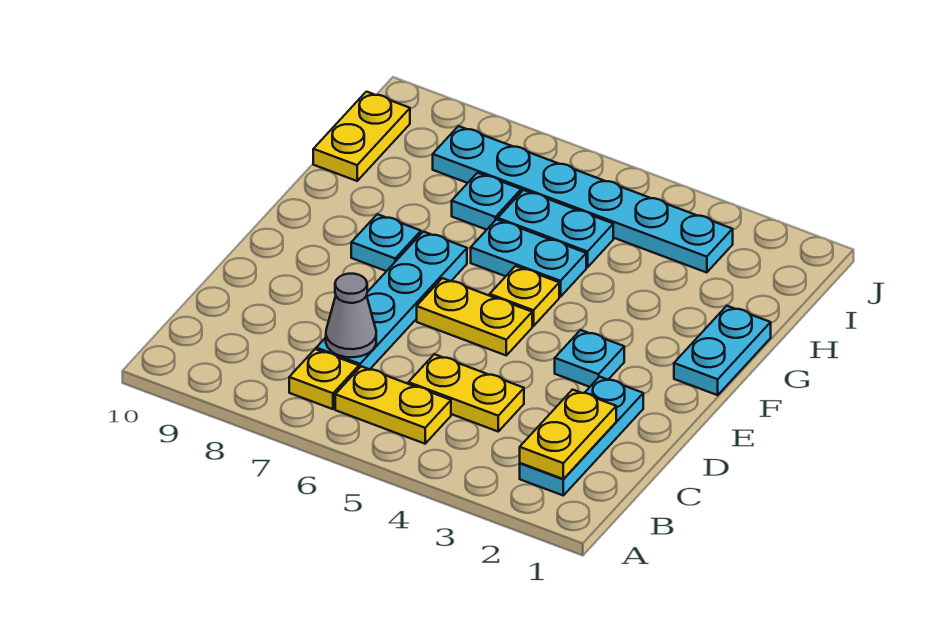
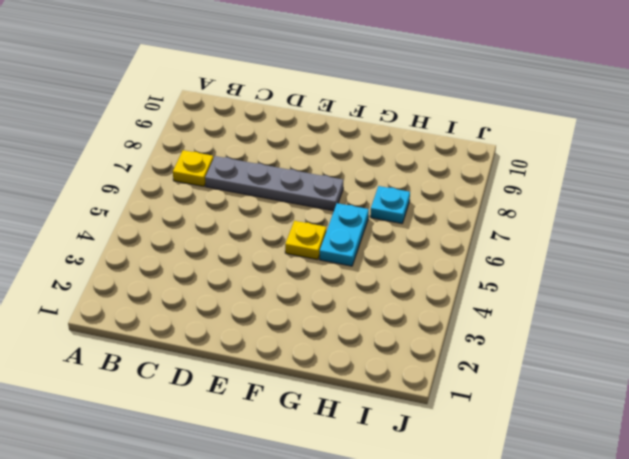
grey 1x4 plate [205,156,343,211] -> cyan 1x4 plate [316,232,467,370]
none -> cyan 1x3 plate [520,377,643,495]
none -> yellow 1x2 plate [335,366,451,444]
none -> yellow 1x2 plate [408,354,524,431]

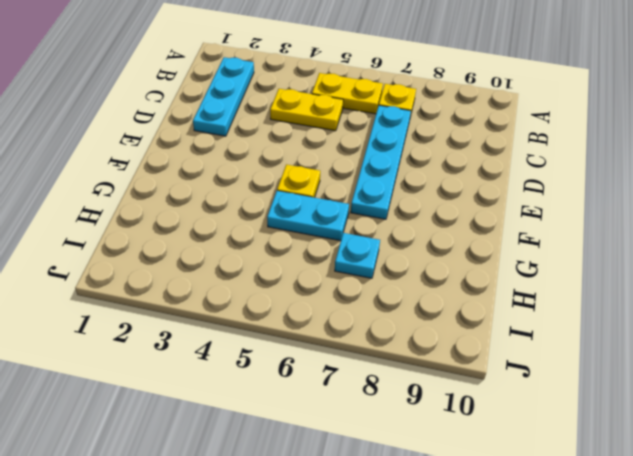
none -> cyan 1x1 plate [555,330,624,387]
none -> yellow 1x2 plate [417,278,532,355]
none -> cyan 1x2 plate [674,306,771,395]

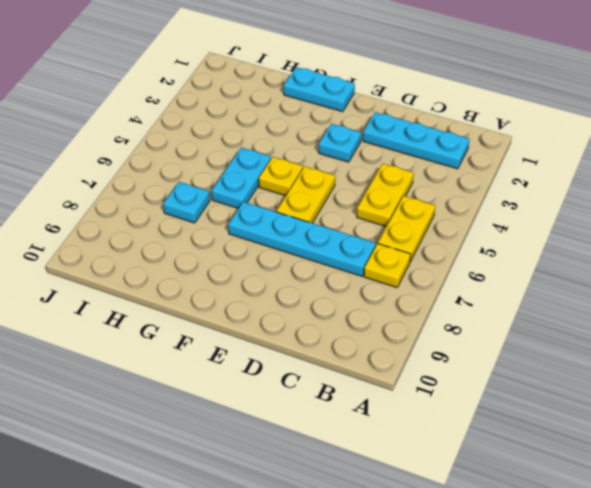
none -> cyan 1x1 plate [351,214,421,271]
none -> cyan 1x2 plate [498,190,613,267]
none -> yellow 1x2 plate [313,92,410,181]

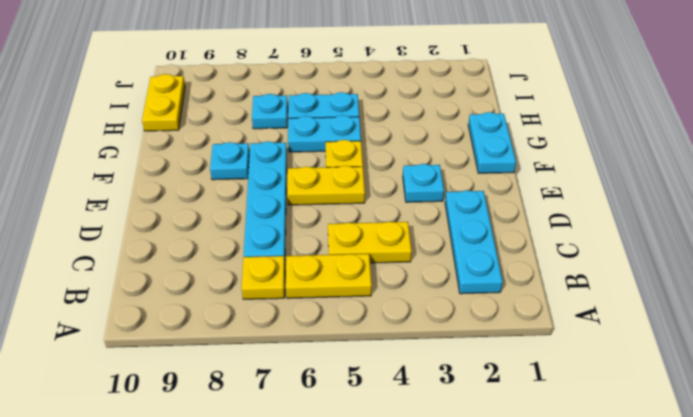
none -> cyan 1x6 plate [433,126,733,273]
none -> yellow 1x2 plate [520,390,616,479]
none -> grey 1x1 cone [326,274,376,357]

